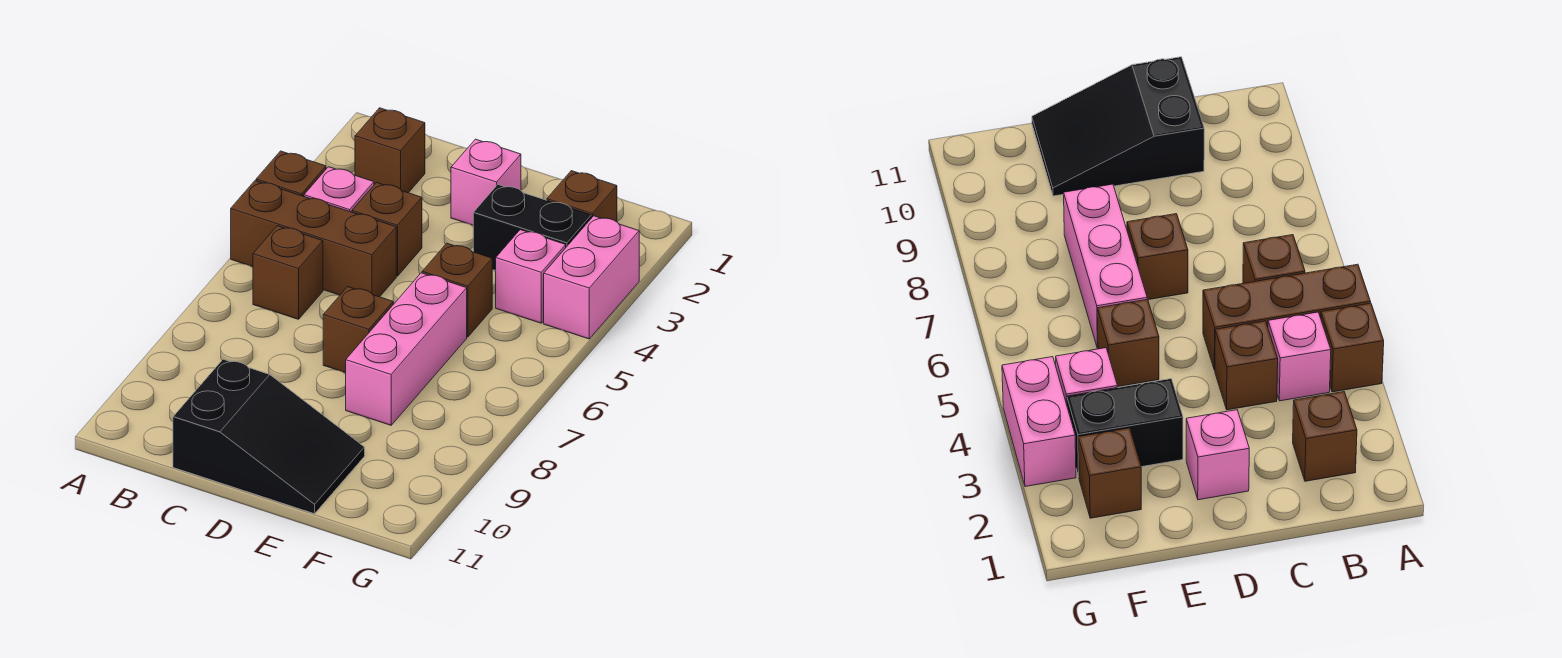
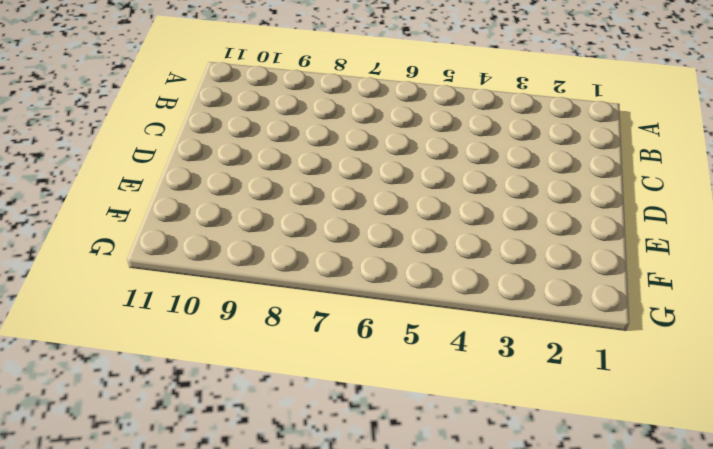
none -> brown 1x1 brick [256,151,326,196]
none -> brown 1x3 brick [231,181,396,297]
none -> brown 1x1 brick [355,108,425,193]

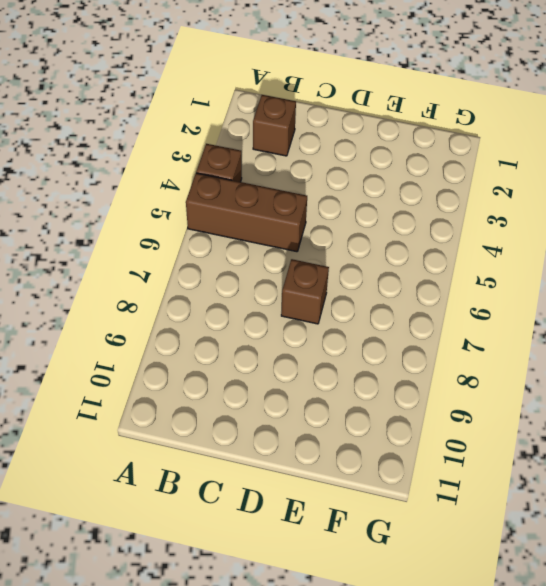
none -> pink 1x1 brick [304,167,374,212]
none -> brown 1x1 brick [253,226,323,319]
none -> brown 1x1 brick [352,183,422,276]

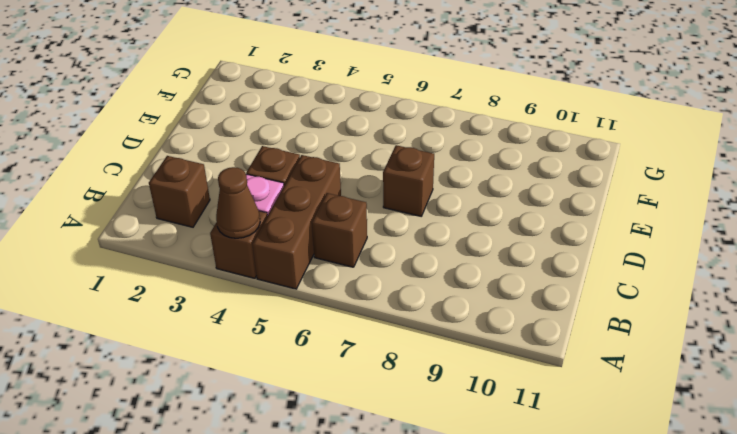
brown 1x1 cone [216,167,260,238] -> none
none -> black 2x3 slope [173,359,365,514]
none -> pink 1x1 brick [451,139,521,225]
none -> black 1x2 brick [473,185,591,271]

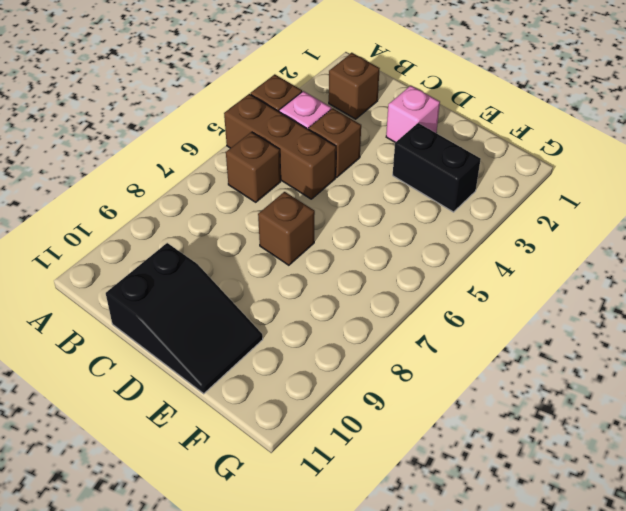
none -> brown 1x1 brick [422,243,492,337]
none -> pink 1x3 brick [346,273,467,425]
none -> brown 1x1 brick [547,171,617,222]

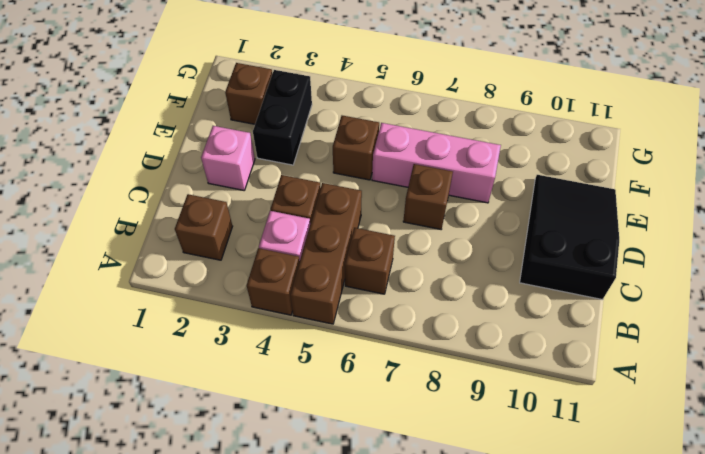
none -> pink 1x1 brick [496,230,566,323]
none -> pink 1x2 brick [544,216,639,339]

